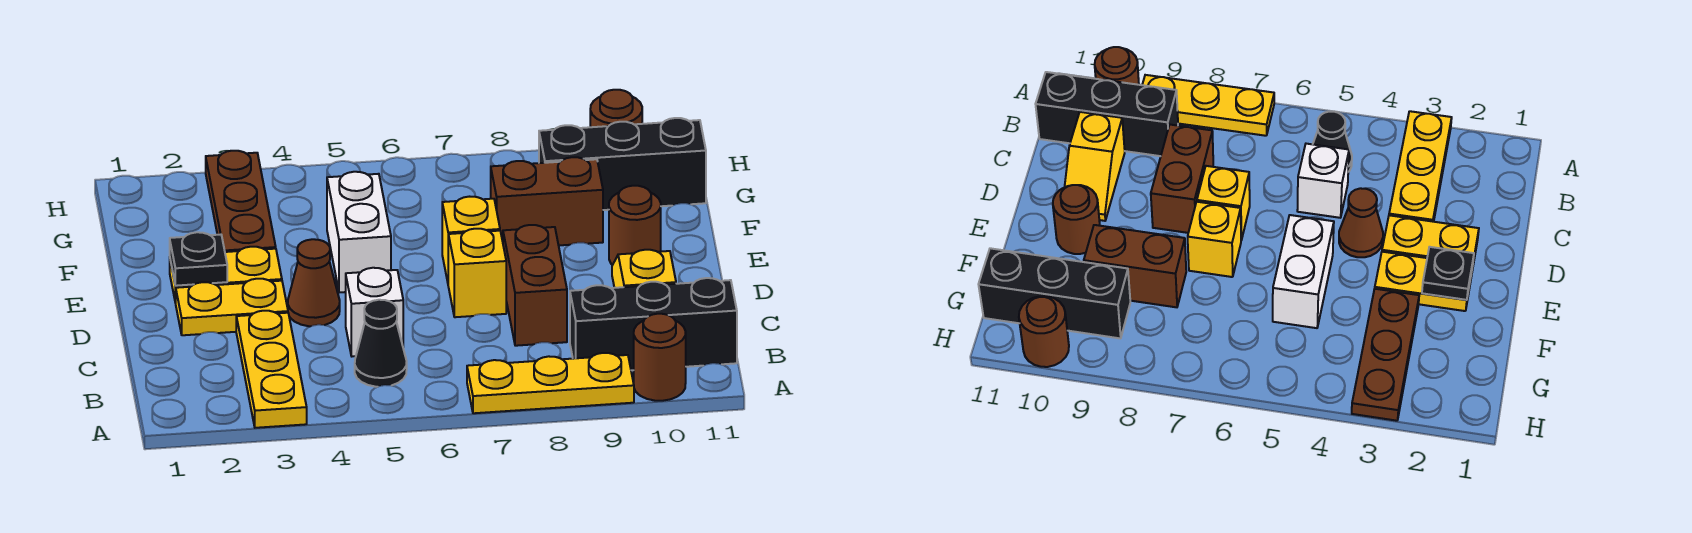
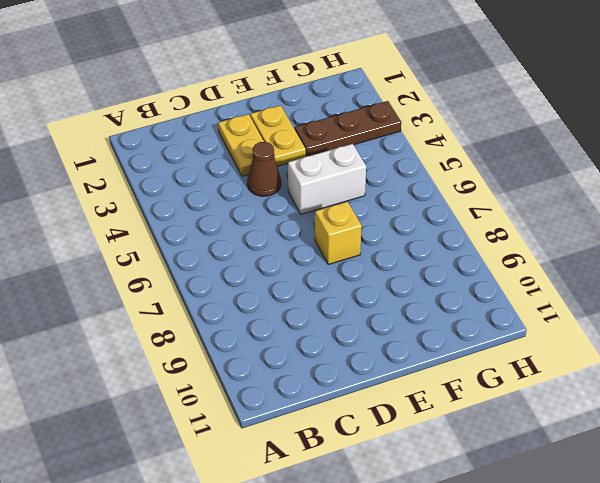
none -> yellow 1x3 plate [236,311,307,428]
none -> yellow 1x3 plate [467,353,634,413]
none -> brown 1x1 round brick [634,314,686,401]

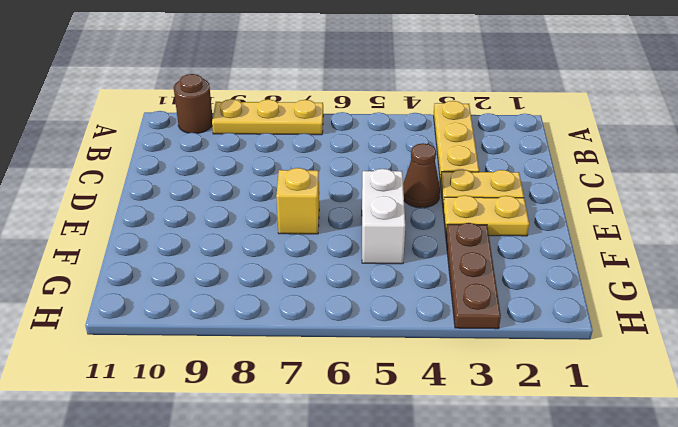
none -> black 1x1 cone [355,300,407,387]
none -> black 1x3 brick [570,278,737,370]
none -> white 1x1 brick [346,268,403,356]

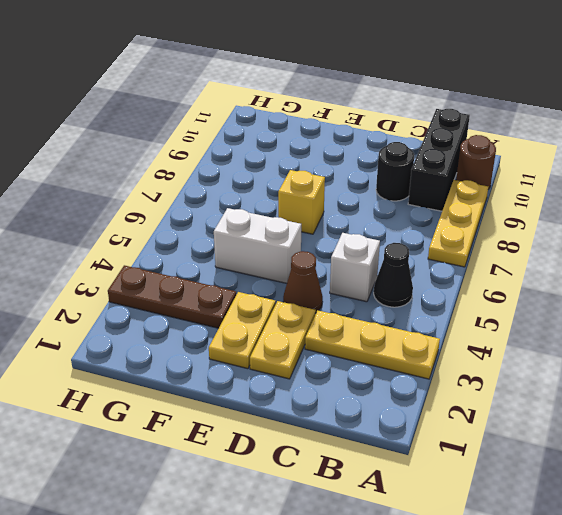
black 1x1 round brick [376,142,414,201] -> none
none -> brown 1x2 brick [503,225,567,346]
none -> yellow 1x2 slope [612,250,676,288]
none -> yellow 1x1 brick [448,229,506,317]

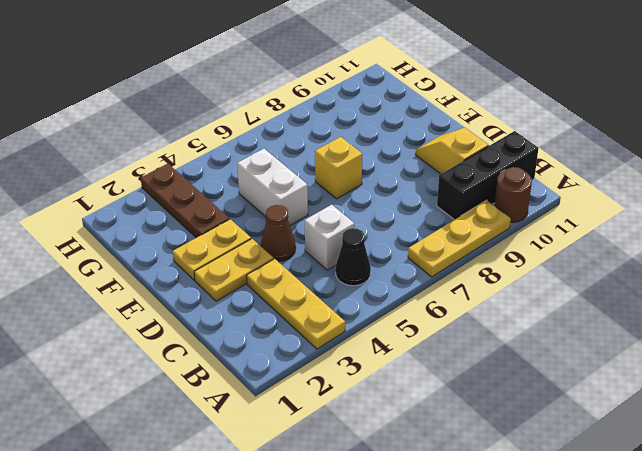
none -> brown 1x2 brick [503,225,567,346]
none -> yellow 1x1 brick [448,229,506,317]
none -> brown 1x1 round brick [609,186,661,265]

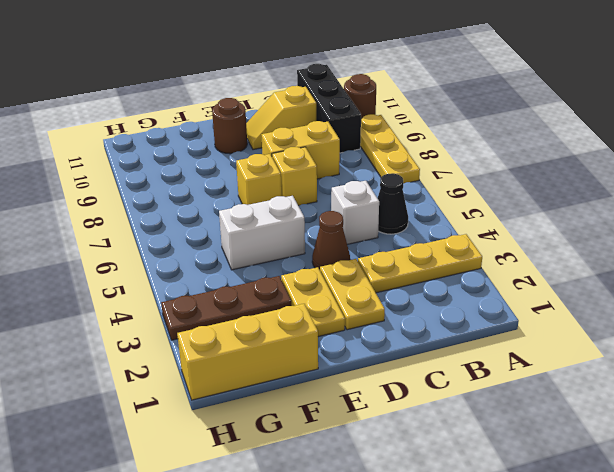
yellow 1x2 brick [262,121,340,179] -> brown 1x2 brick [503,225,567,346]
yellow 1x3 brick [177,304,318,400] -> none
none -> brown 1x2 brick [491,157,603,245]
none -> black 1x3 brick [539,118,706,210]
none -> brown 1x1 round brick [590,90,642,127]

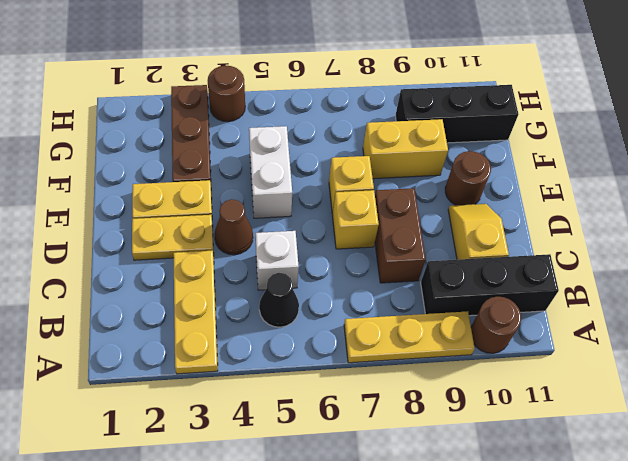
yellow 1x2 brick [363,119,448,179] -> brown 1x2 brick [491,157,603,245]
brown 1x1 round brick [208,66,245,122] -> brown 1x1 round brick moved to [590,90,642,127]
none -> black 1x1 plate [170,232,227,286]

